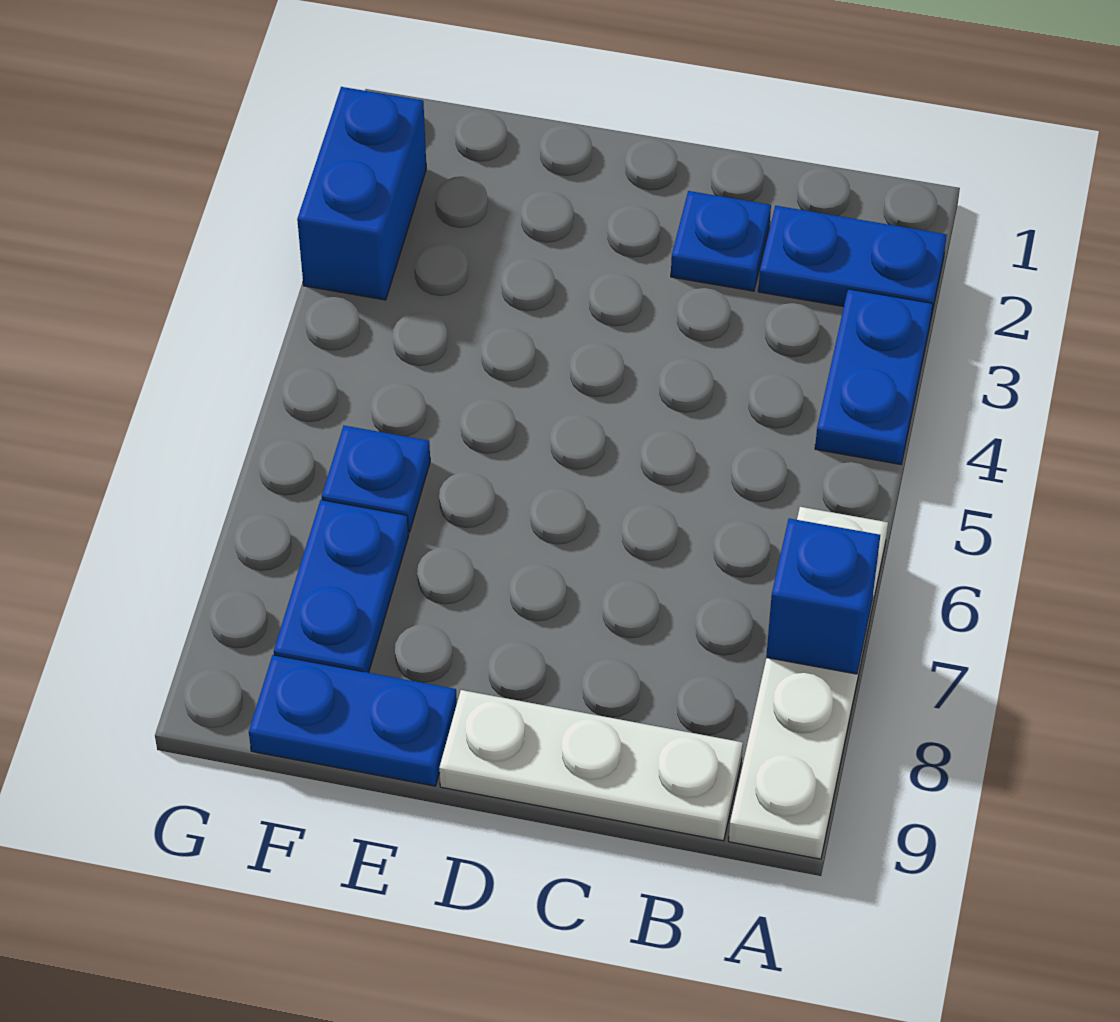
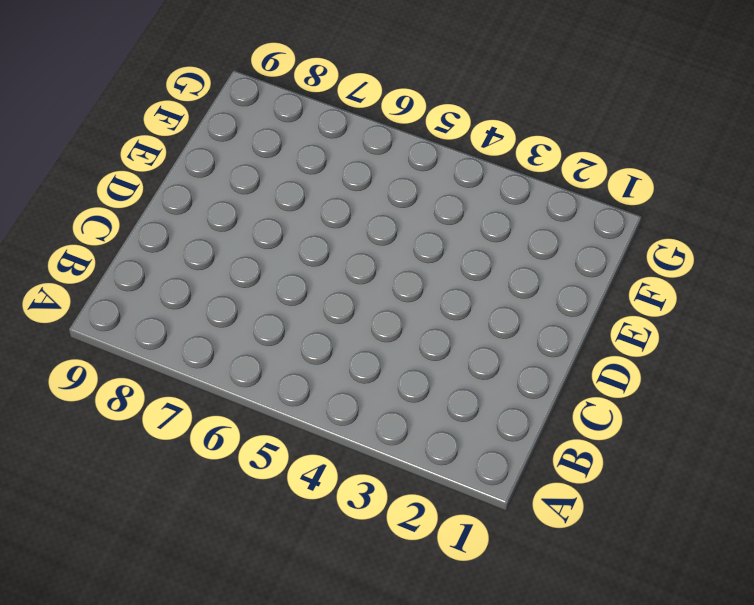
none -> blue 1x2 plate [758,206,947,317]
none -> blue 1x2 plate [815,289,933,464]

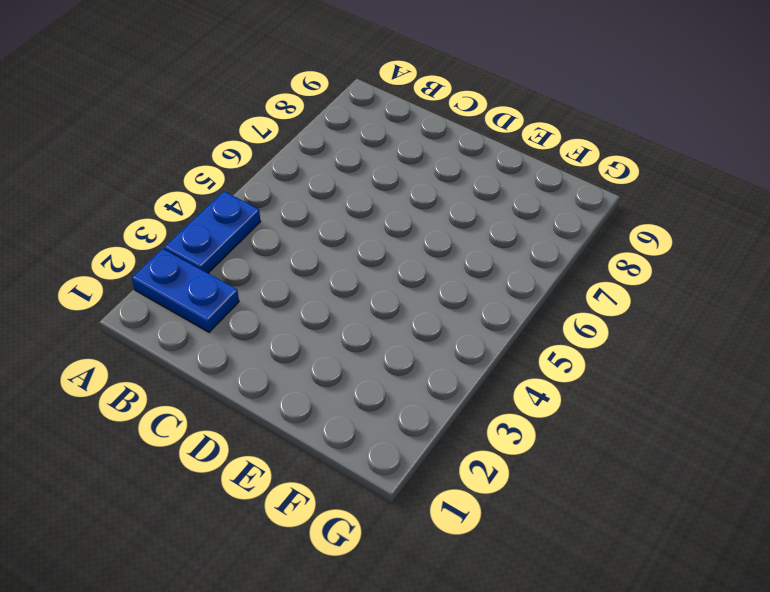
none -> white 1x4 plate [729,507,888,859]
none -> white 1x3 plate [439,690,743,841]

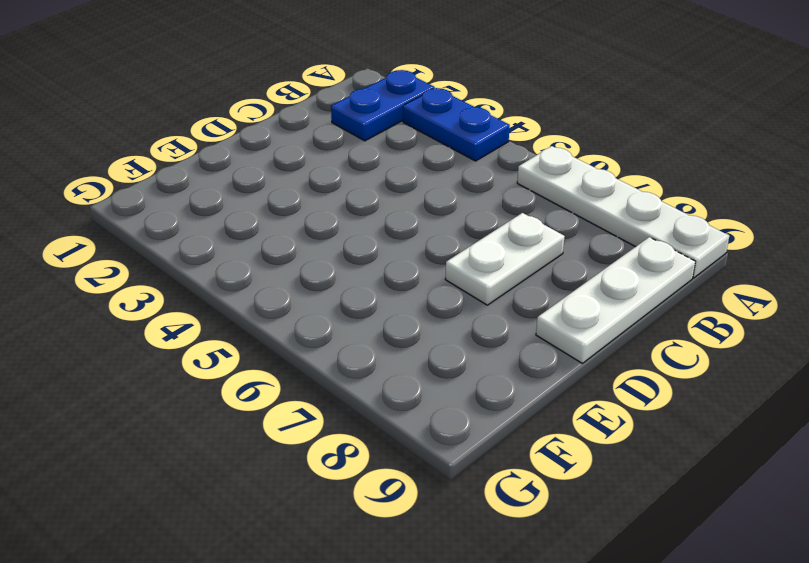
white 1x2 plate [445,213,565,305] -> none
none -> blue 1x1 plate [671,191,771,291]
none -> blue 1x2 plate [249,655,457,786]

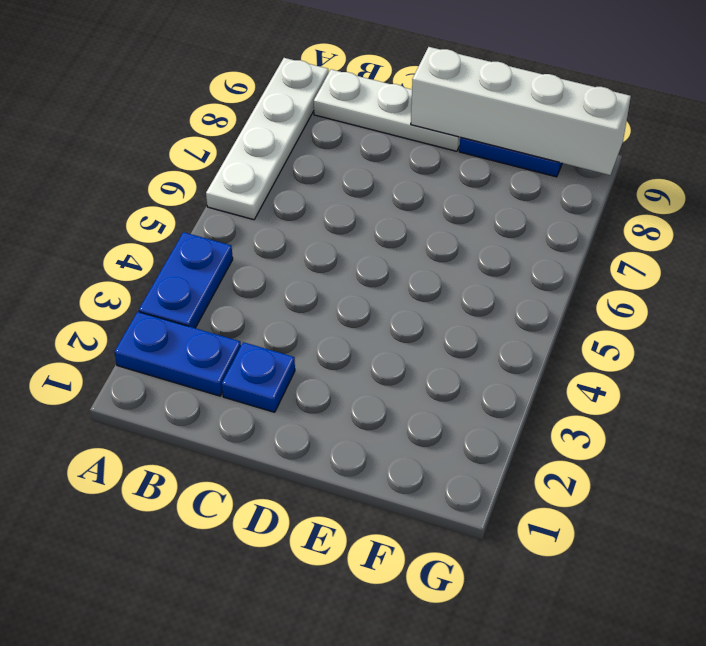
white 1x4 brick [411,47,631,175] -> none
none -> blue 1x1 plate [322,426,430,532]
none -> blue 1x2 plate [274,500,409,673]

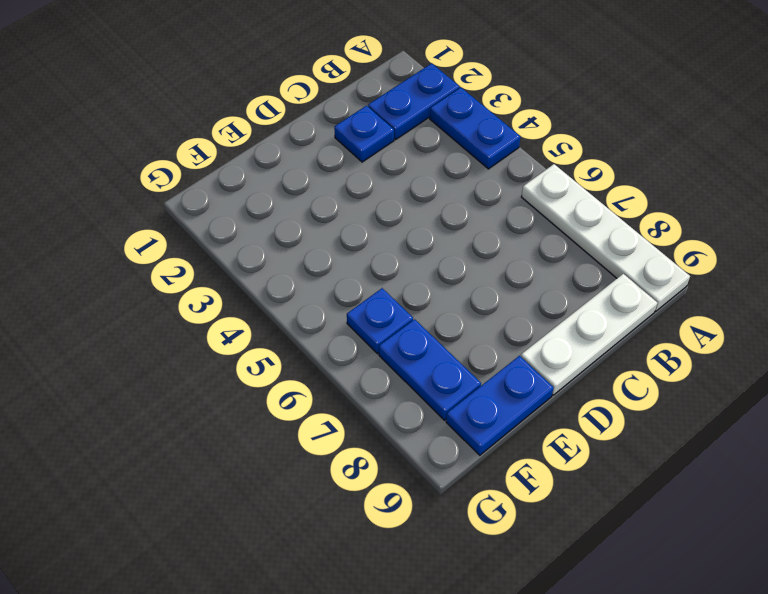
none -> blue 1x2 brick [297,87,426,300]
none -> blue 1x1 brick [766,518,880,674]

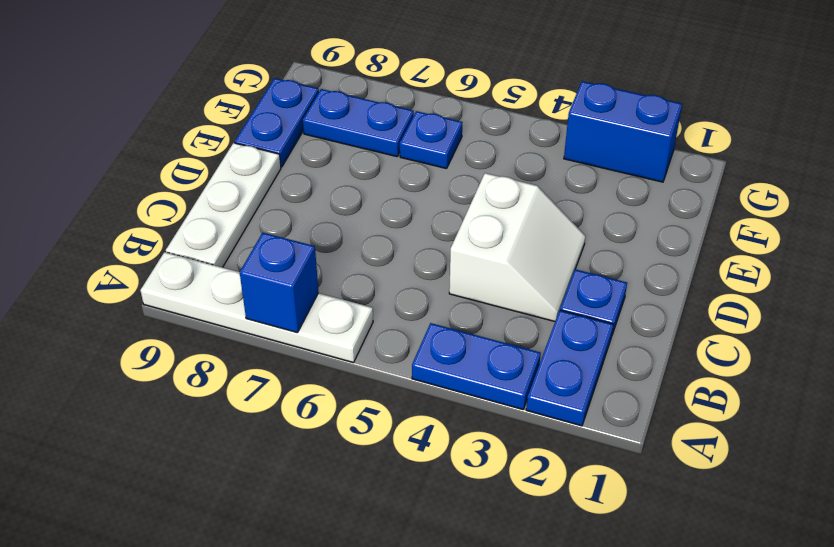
white 2x2 slope [449,173,585,321] -> none

